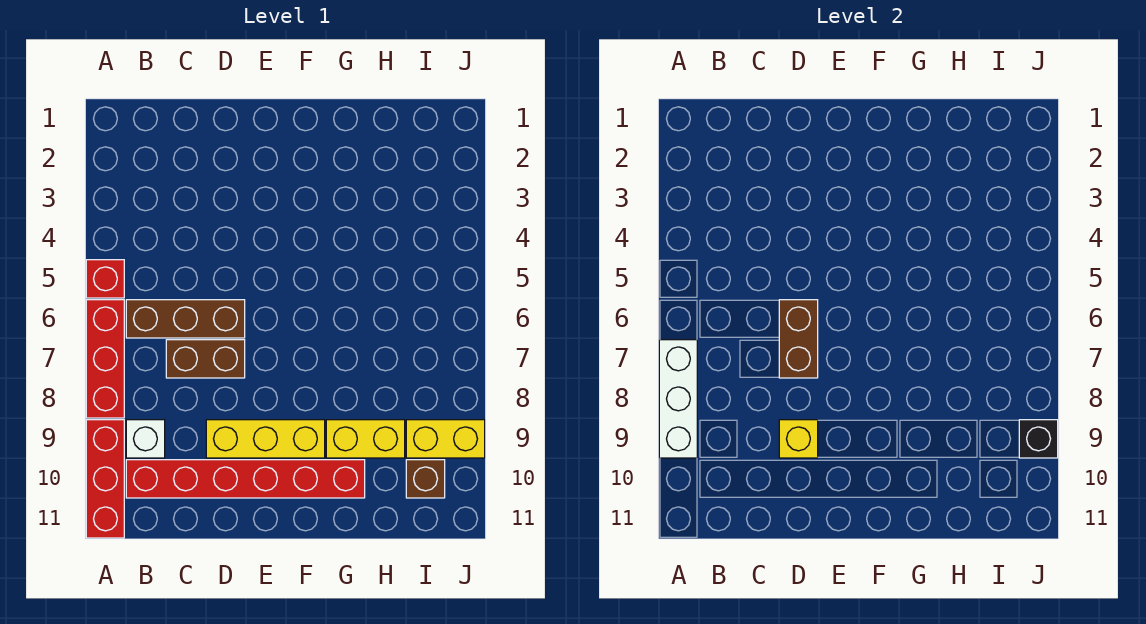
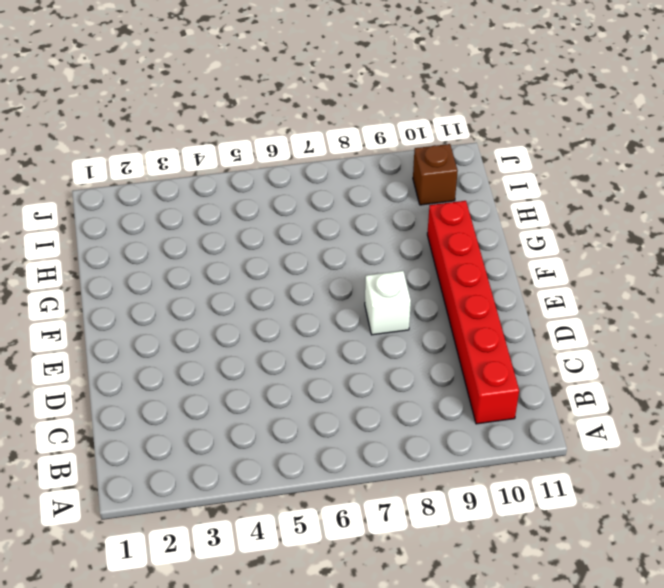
white 1x1 brick [365,271,411,335] -> white 1x1 brick moved to [126,420,165,458]
none -> red 1x1 brick [86,260,124,298]
none -> red 1x3 brick [86,300,124,418]
none -> red 1x3 brick [86,420,124,538]

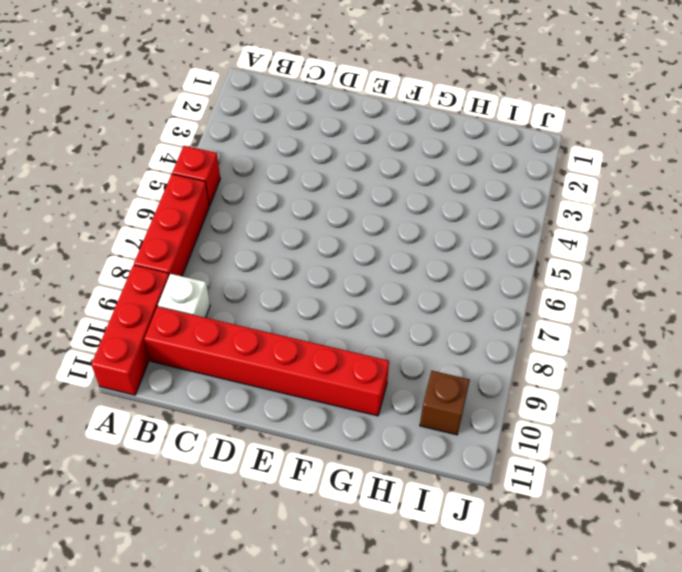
none -> brown 1x3 brick [126,300,245,338]
none -> brown 1x2 brick [166,340,245,378]
none -> yellow 1x3 brick [206,420,325,458]

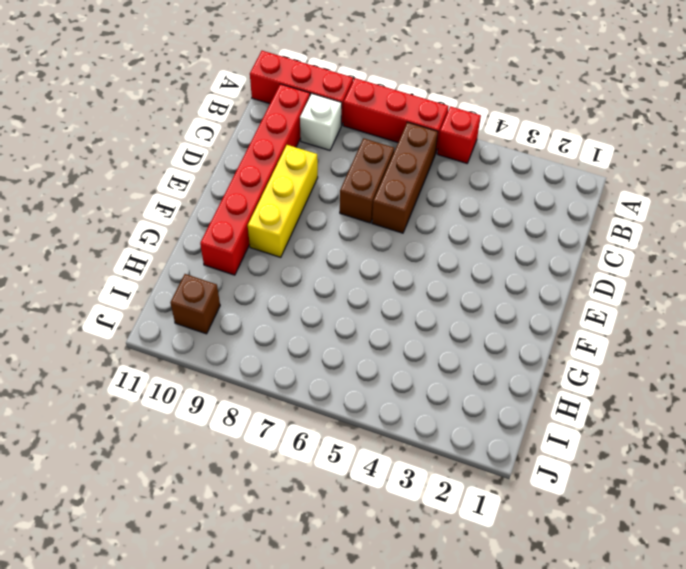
none -> yellow 1x2 brick [326,420,405,458]
none -> yellow 1x2 brick [406,420,485,458]
none -> white 1x3 brick [659,340,697,458]

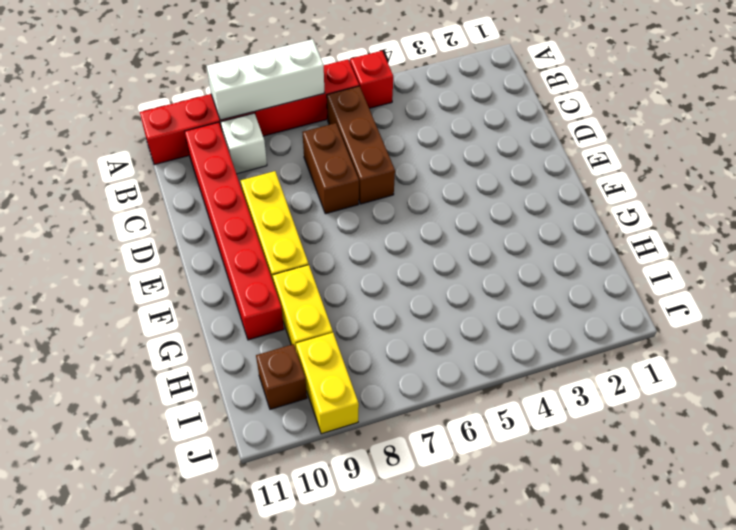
none -> brown 1x2 brick [779,300,818,378]
none -> yellow 1x1 brick [779,420,818,458]
none -> black 1x1 brick [1019,420,1058,458]

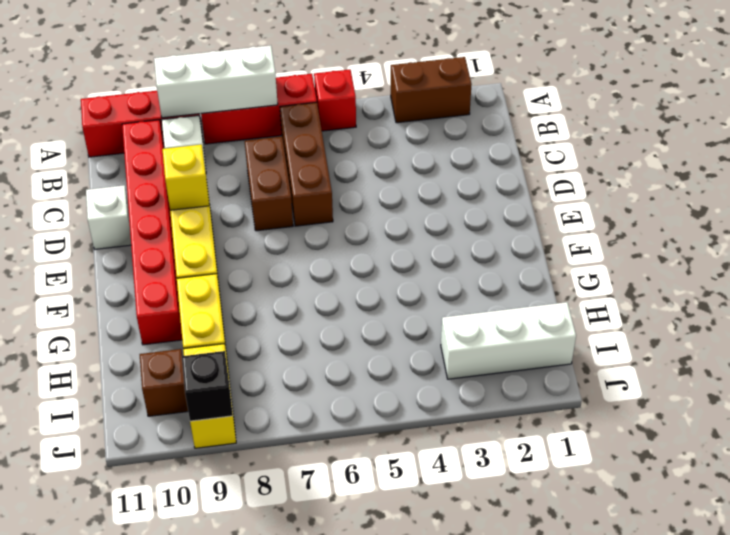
brown 1x2 brick [391,57,472,123] -> brown 1x2 brick moved to [779,300,818,378]
white 1x1 brick [86,185,131,249] -> none
white 1x3 brick [441,302,576,379] -> none

